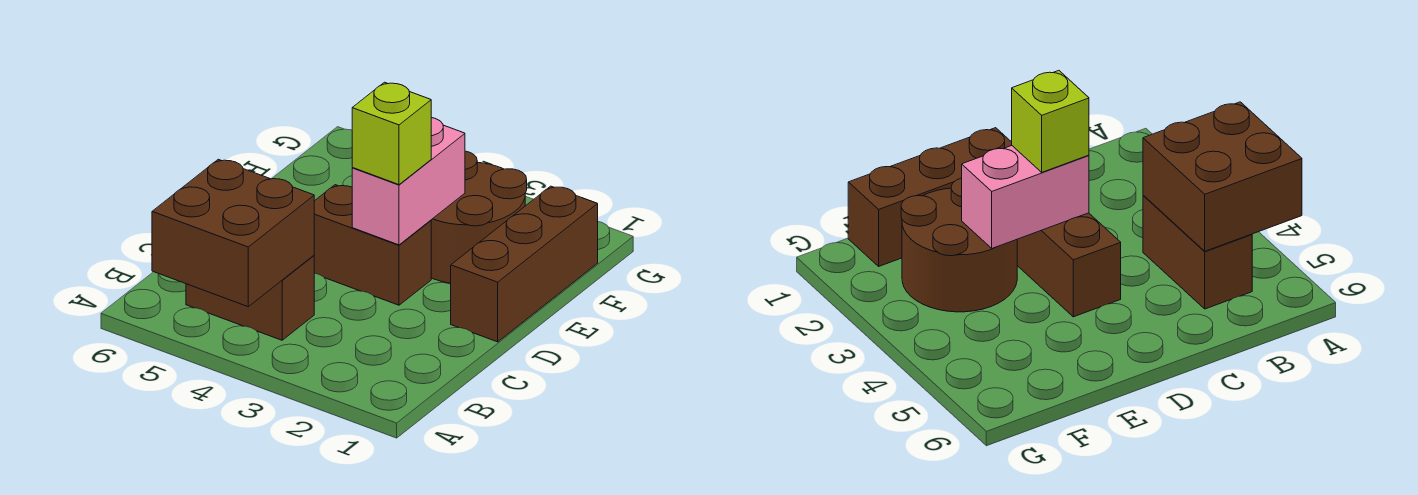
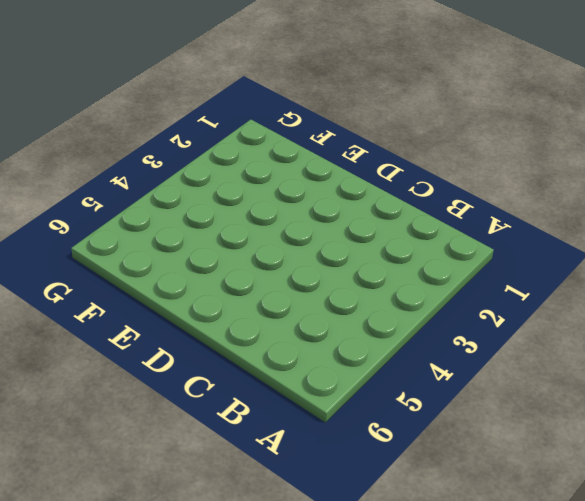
none -> brown 1x2 brick [186,255,314,340]
none -> brown 1x3 brick [451,186,598,342]

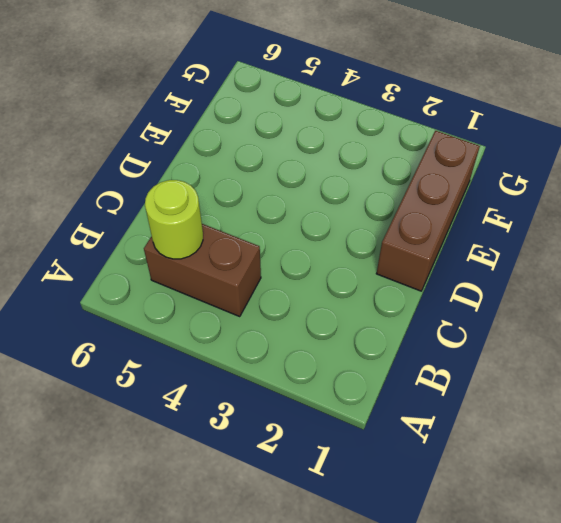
lime 1x1 round brick [145,180,203,259] -> brown 2x2 brick [152,159,314,307]
none -> brown 1x2 brick [314,185,431,305]
none -> brown 2x2 round brick [431,151,527,283]

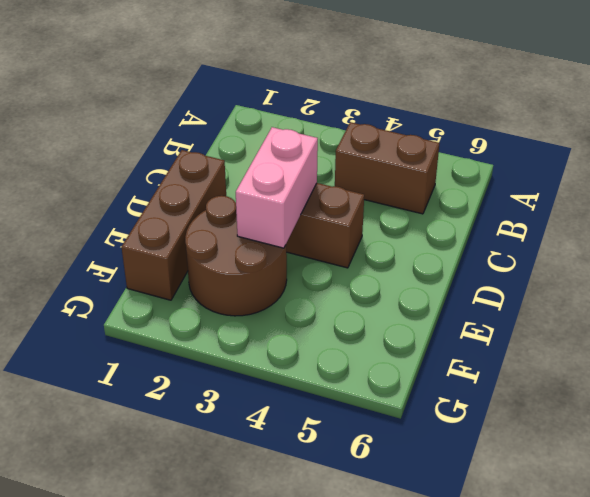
none -> brown 2x2 brick [152,159,314,307]
none -> lime 1x1 brick [352,82,431,185]

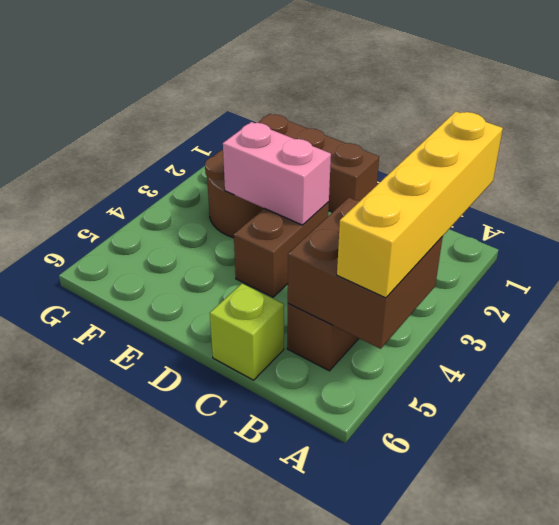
yellow 1x4 brick [337,111,503,298] -> none
lime 1x1 brick [210,284,284,380] -> lime 1x1 brick moved to [352,82,431,185]

